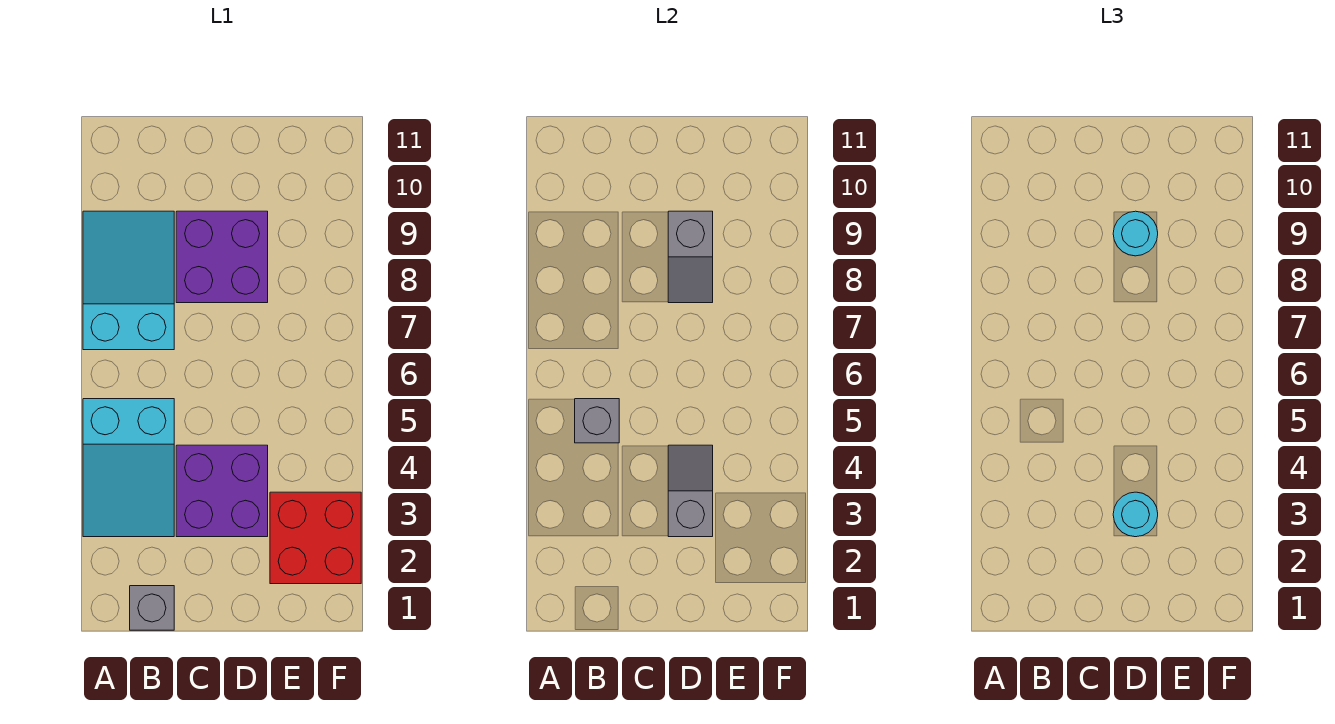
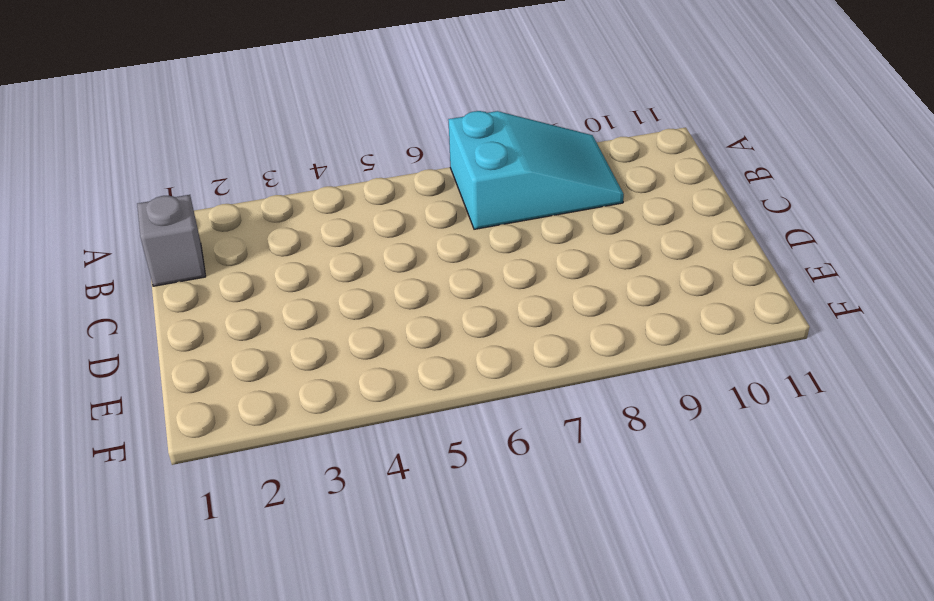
none -> cyan 2x3 slope [83,399,174,537]
none -> purple 2x2 brick [176,445,268,537]

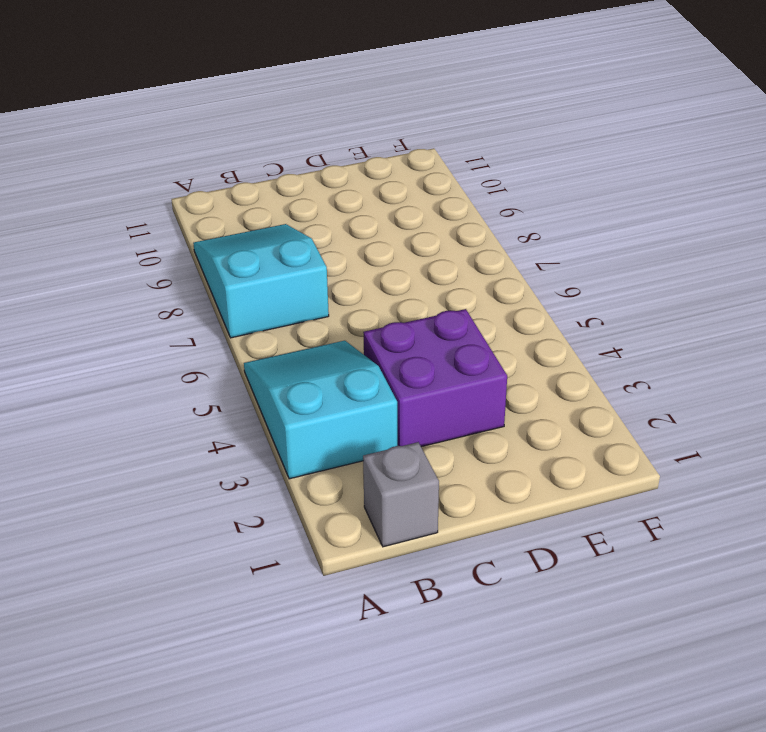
cyan 2x3 slope [244,341,397,479] -> cyan 2x3 slope turned to [83,399,174,537]
none -> purple 2x2 brick [176,211,268,303]
none -> red 2x2 brick [270,492,361,584]

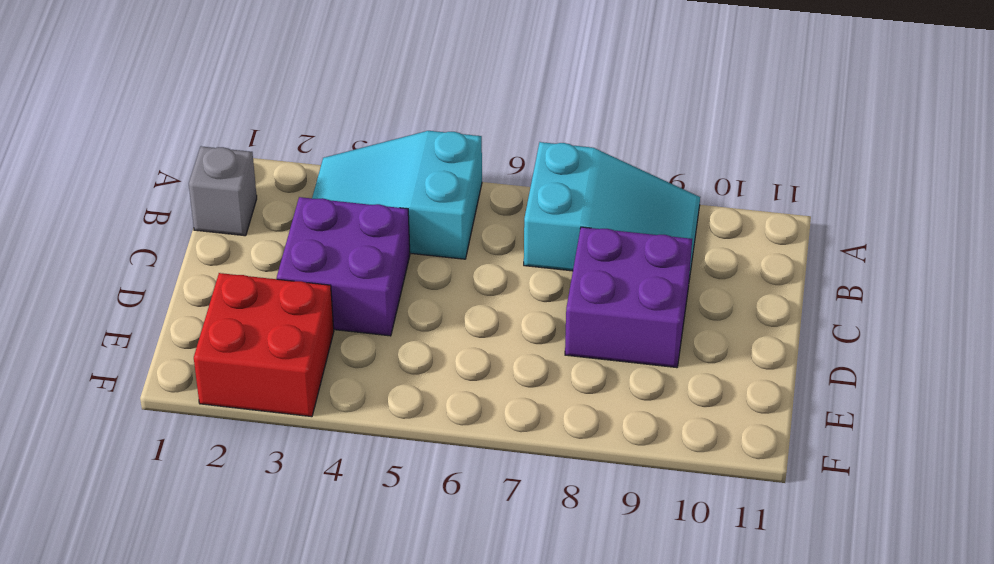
none -> grey 1x1 brick [575,399,619,443]
none -> grey 1x2 slope [668,445,713,537]

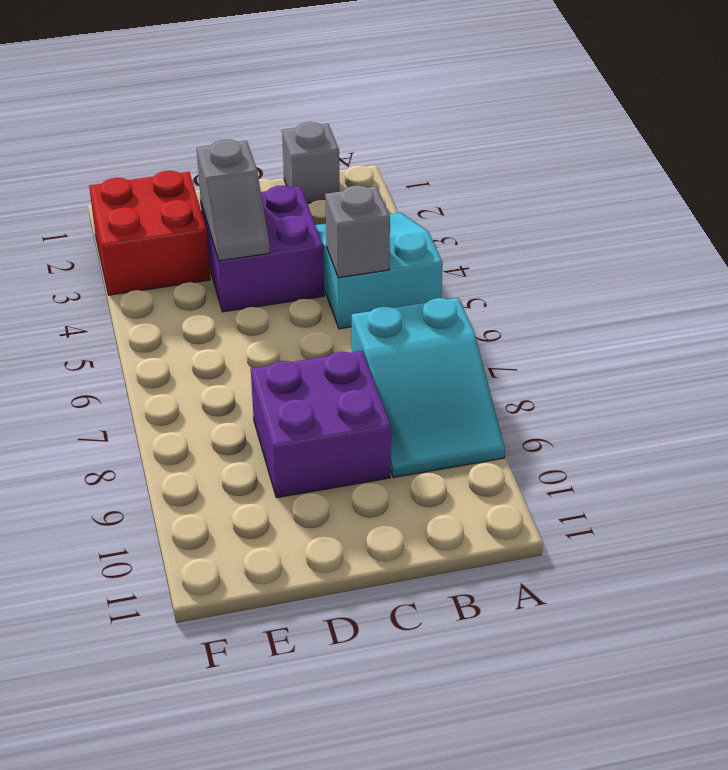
none -> grey 1x2 slope [668,211,713,303]
none -> cyan 1x1 round brick [1113,492,1158,537]

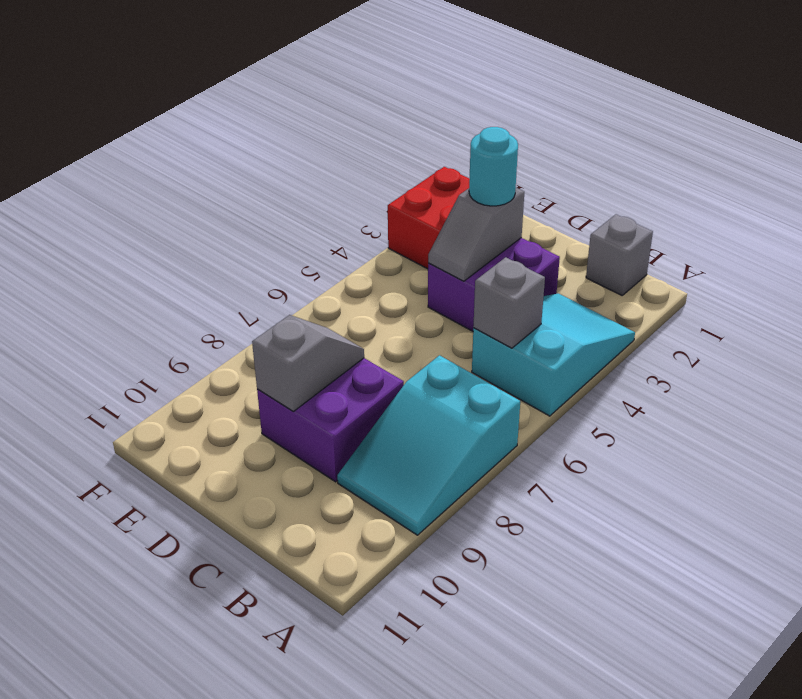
none -> cyan 1x1 round brick [1113,211,1158,256]

